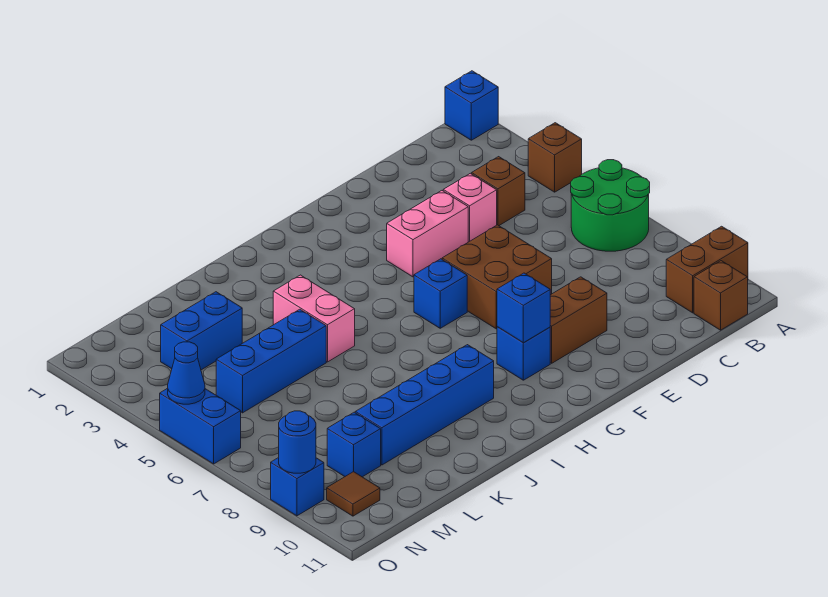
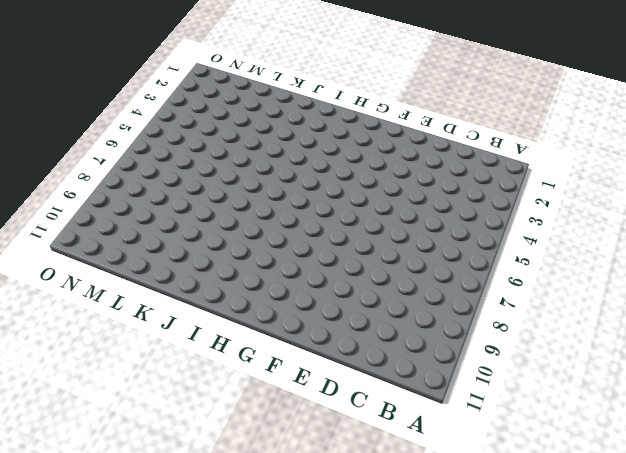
none -> blue 1x1 brick [445,71,498,140]
none -> brown 1x1 brick [528,123,582,192]
none -> green 2x2 round brick [571,160,650,251]

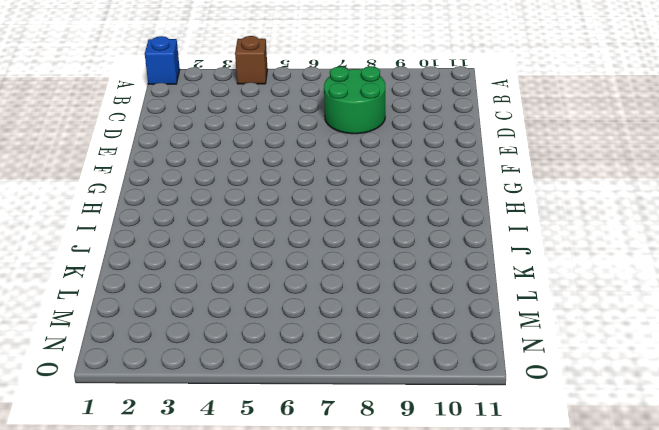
green 2x2 round brick [324,66,385,134] -> green 2x2 round brick moved to [571,160,650,251]
none -> brown 1x2 brick [666,226,748,313]
none -> brown 1x1 brick [694,261,748,330]
none -> brown 1x1 brick [472,157,525,226]

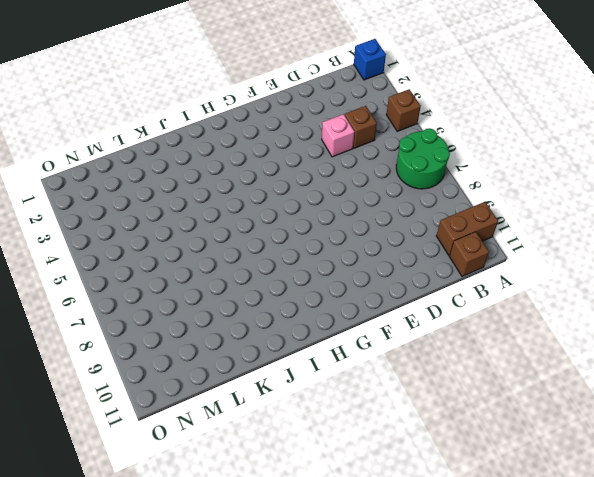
none -> pink 1x2 brick [387,191,468,277]
none -> brown 2x2 brick [442,225,552,329]
none -> brown 1x2 brick [550,277,607,363]

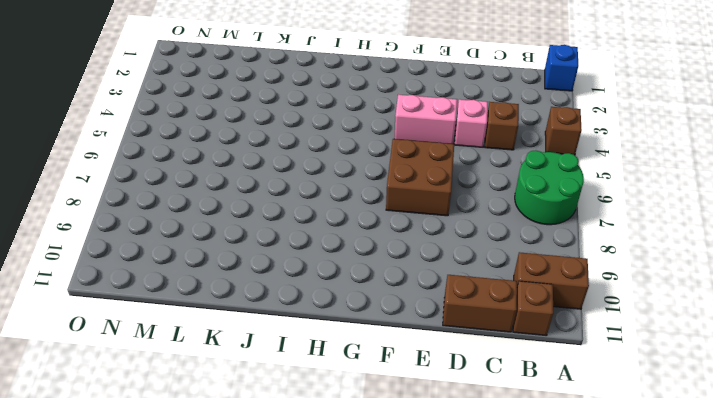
brown 1x2 brick [443,275,517,332] -> brown 1x2 brick moved to [550,277,607,363]
none -> blue 1x1 brick [414,259,467,328]
none -> blue 1x1 brick [497,327,550,380]
none -> blue 1x4 brick [355,345,494,465]

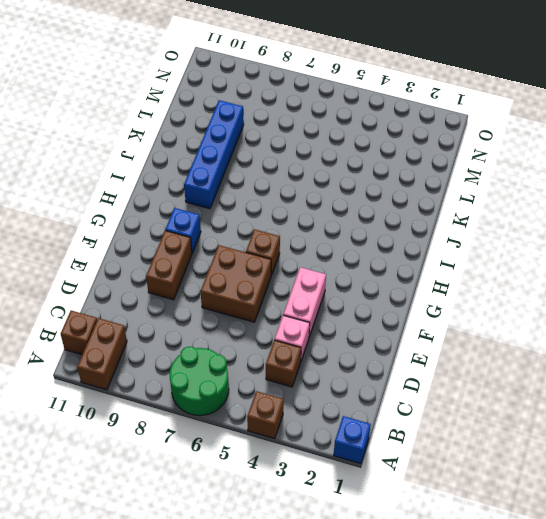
brown 1x1 brick [246,229,280,275] -> blue 1x1 brick [414,259,467,328]
none -> pink 1x2 brick [273,275,355,362]
none -> blue 1x3 brick [216,309,326,413]
none -> blue 1x2 brick [161,292,242,370]

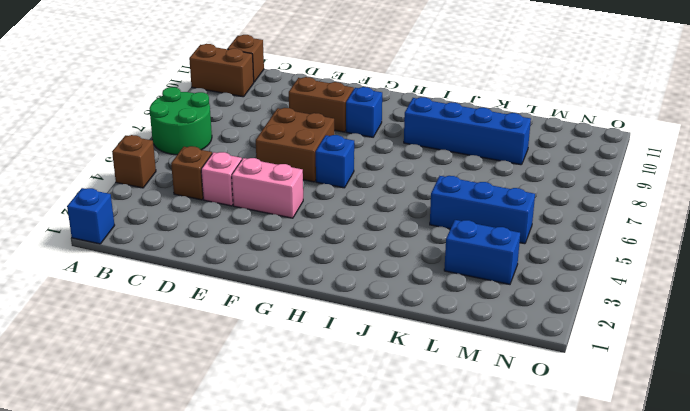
none -> pink 1x2 brick [273,275,355,362]
none -> blue 1x1 brick [327,412,381,477]
none -> brown 1x1 tile [327,472,380,516]

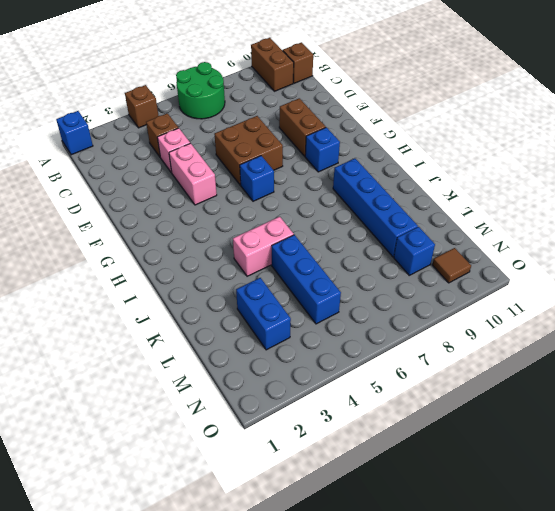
none -> blue 1x2 brick [160,388,241,464]
none -> blue 1x1 brick [271,458,324,516]
none -> blue 1x1 brick [497,273,550,343]

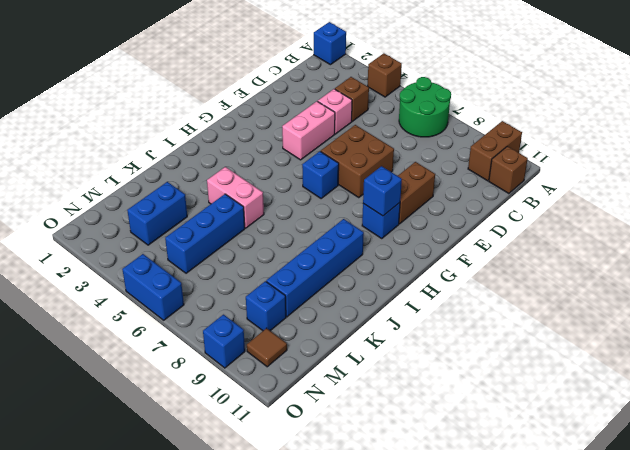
none -> blue 1x1 cone [168,342,205,404]
none -> blue 1x1 round brick [279,411,316,473]

